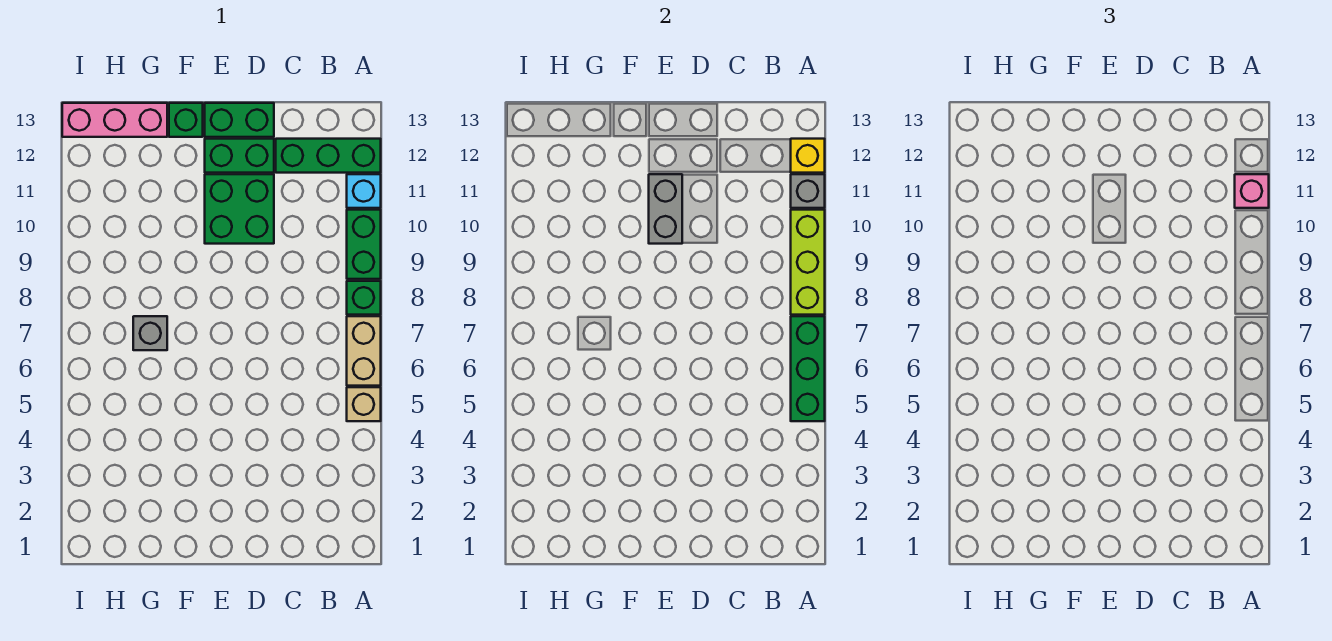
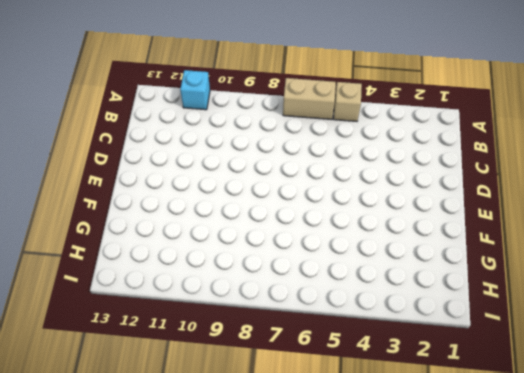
none -> green 1x1 brick [347,281,381,315]
none -> green 1x2 brick [347,210,381,279]
none -> green 1x3 brick [276,139,381,173]

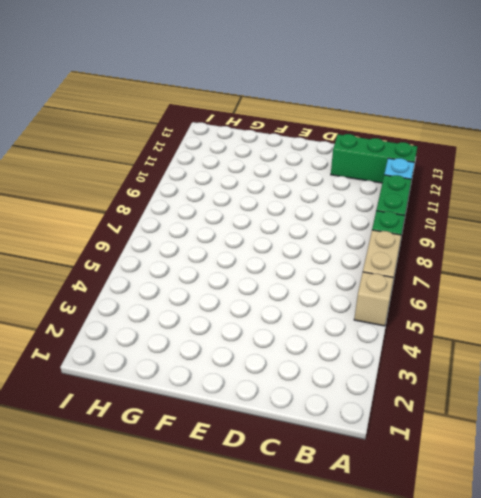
none -> green 2x2 brick [205,174,274,244]
none -> green 1x2 brick [205,139,274,173]
none -> green 1x2 brick [205,103,274,137]

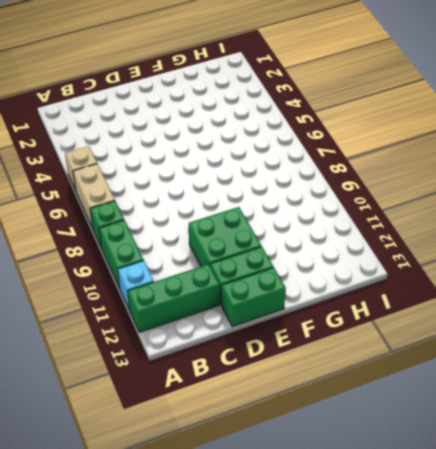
none -> green 1x1 brick [169,103,203,137]
none -> grey 1x1 brick [133,316,167,350]
none -> pink 1x3 brick [62,103,167,137]

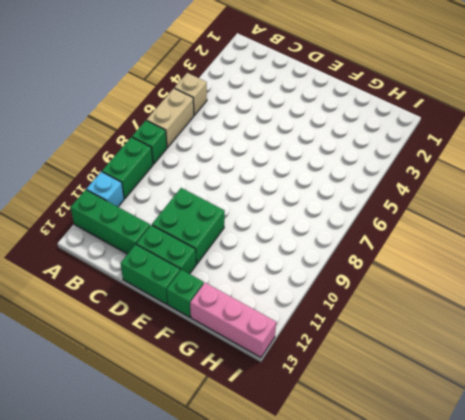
none -> grey 1x1 brick [133,316,167,350]
none -> green 1x3 brick [791,316,825,421]
none -> lime 1x3 brick [791,210,825,315]

